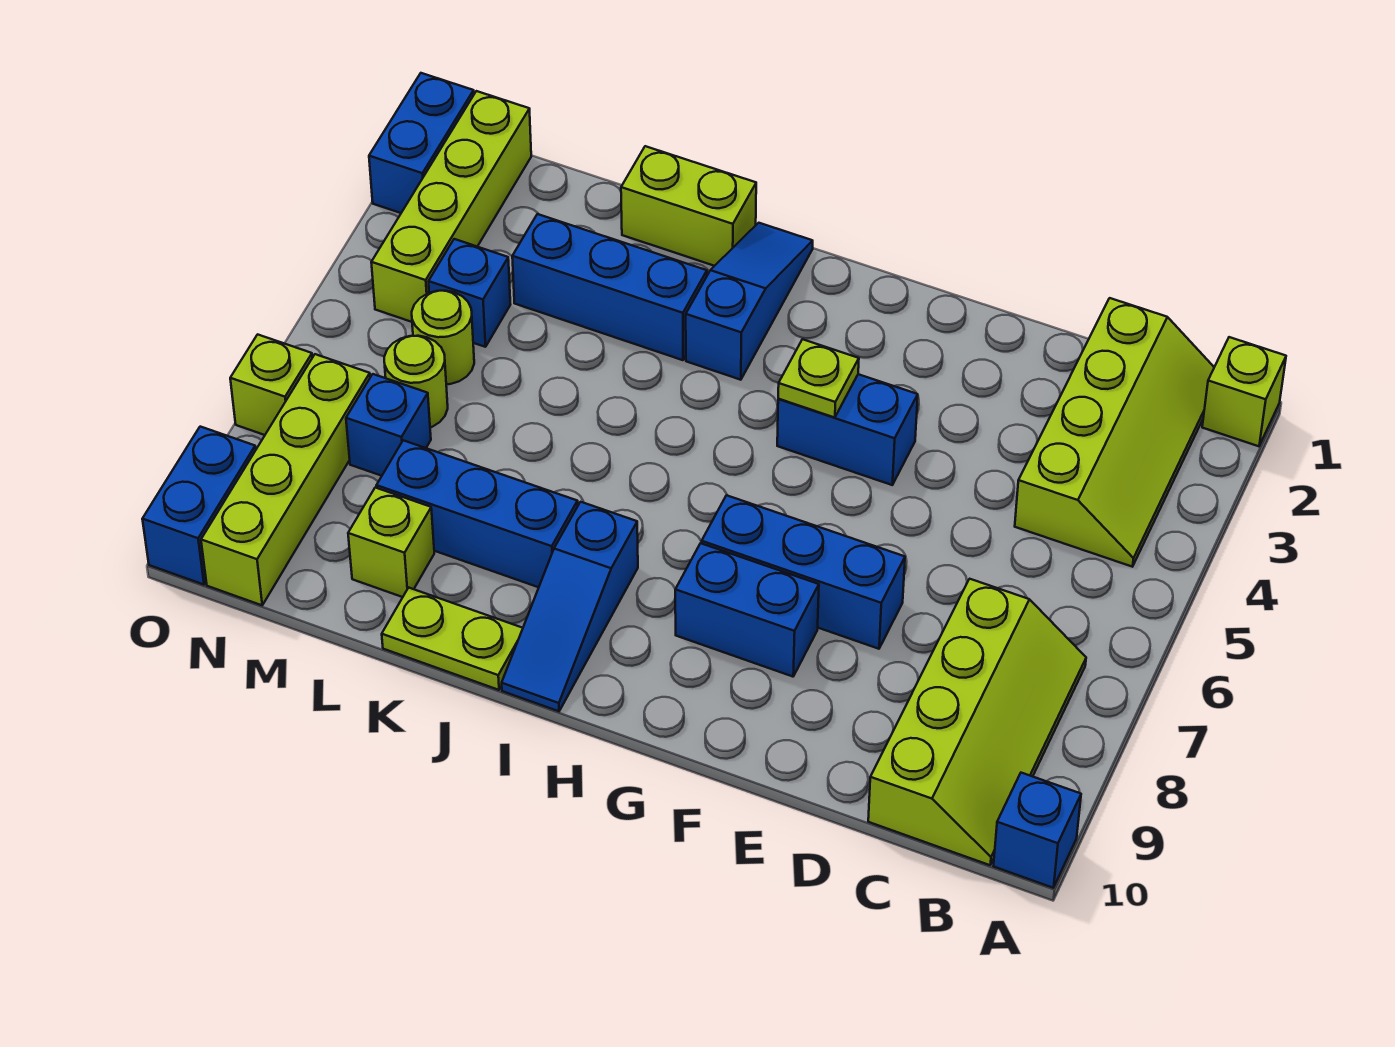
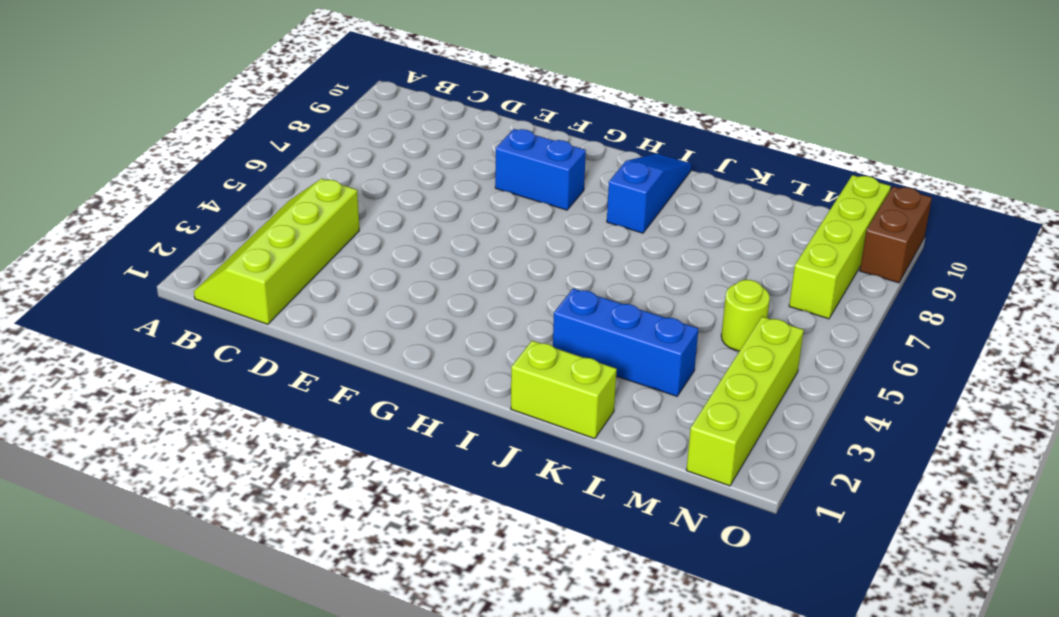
brown 1x2 brick [860,187,932,283] -> blue 1x2 brick [142,427,256,585]
none -> lime 1x1 brick [1202,337,1286,446]
none -> blue 1x1 brick [994,773,1081,888]
none -> lime 2x4 slope [868,579,1086,865]

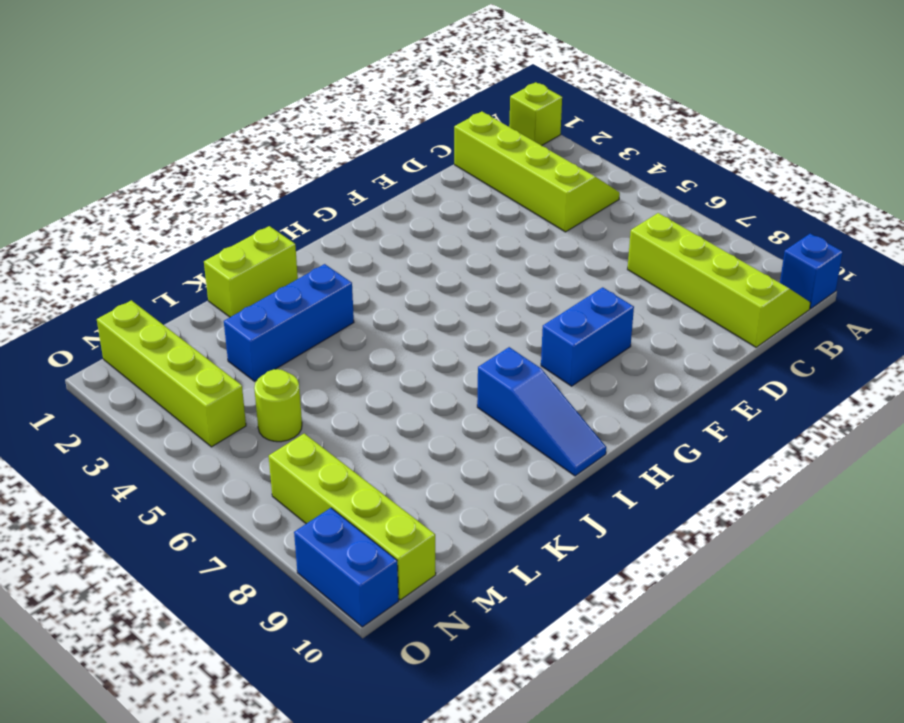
none -> blue 1x3 brick [702,495,905,649]
none -> blue 1x2 brick [777,374,918,485]
none -> blue 1x3 slope [686,223,813,380]

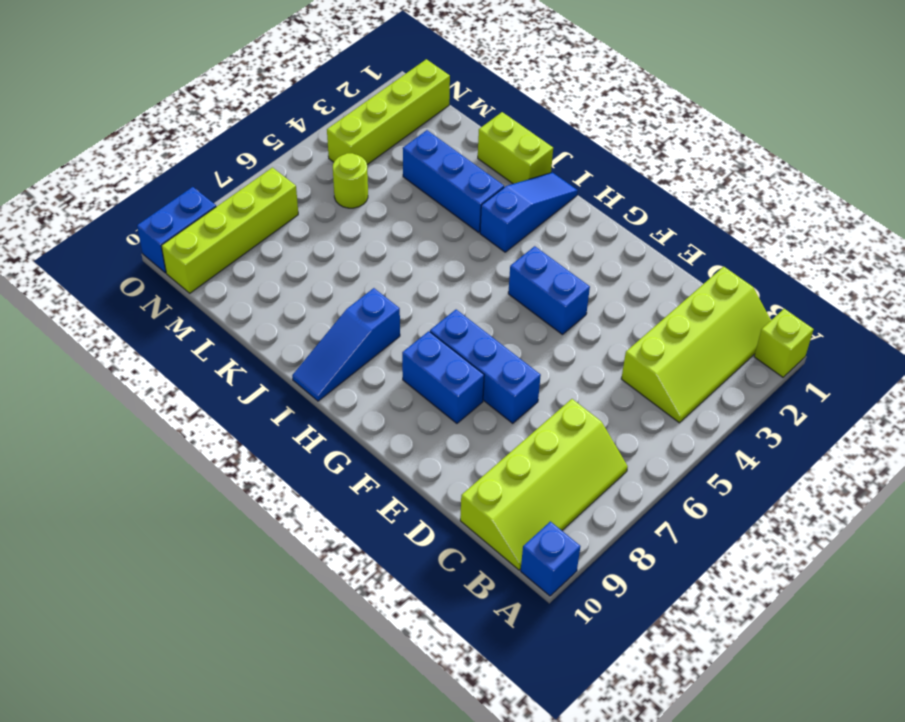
none -> blue 1x3 brick [376,440,578,587]
none -> lime 1x2 plate [382,588,523,690]
none -> lime 1x1 brick [348,488,434,597]

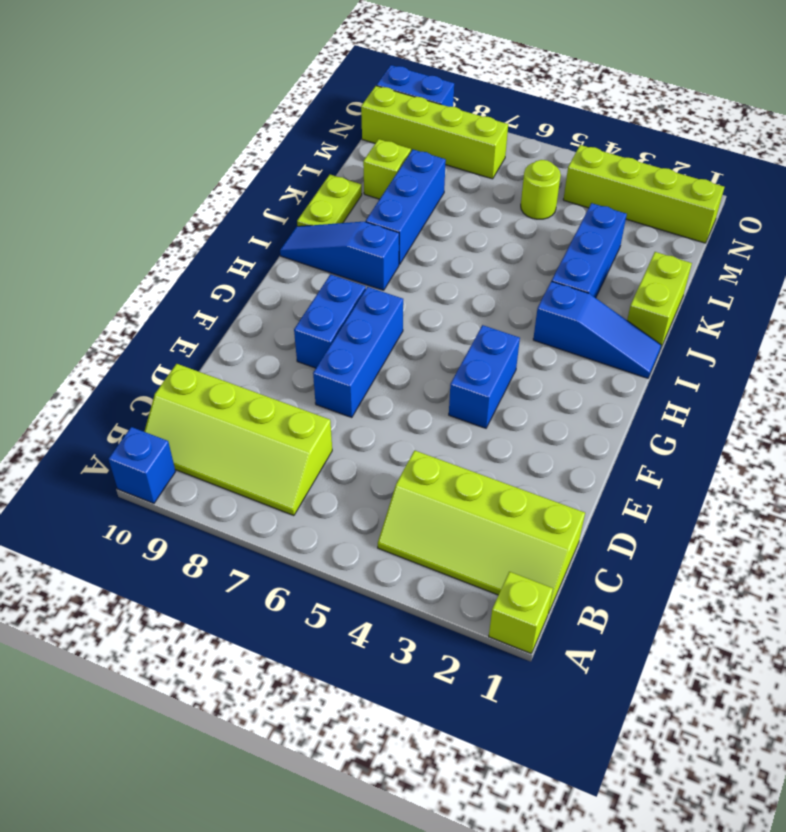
none -> blue 1x1 brick [429,239,510,347]
none -> lime 1x1 round brick [384,336,448,427]
none -> blue 1x1 brick [346,374,431,476]

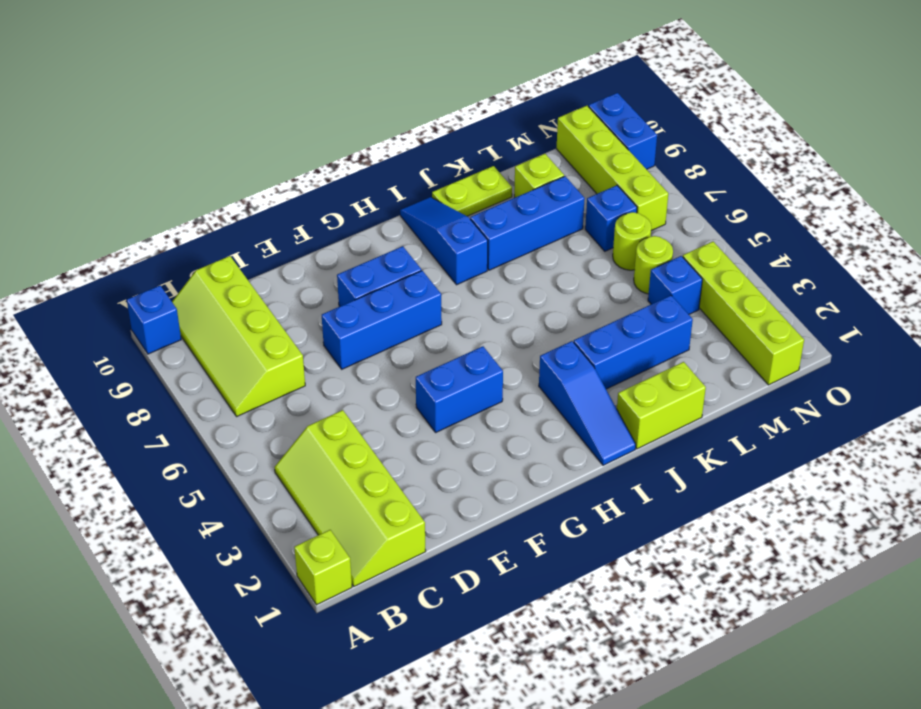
none -> blue 1x2 brick [369,73,474,213]
none -> lime 1x1 brick [230,334,312,435]
none -> lime 1x1 plate [778,339,859,418]

